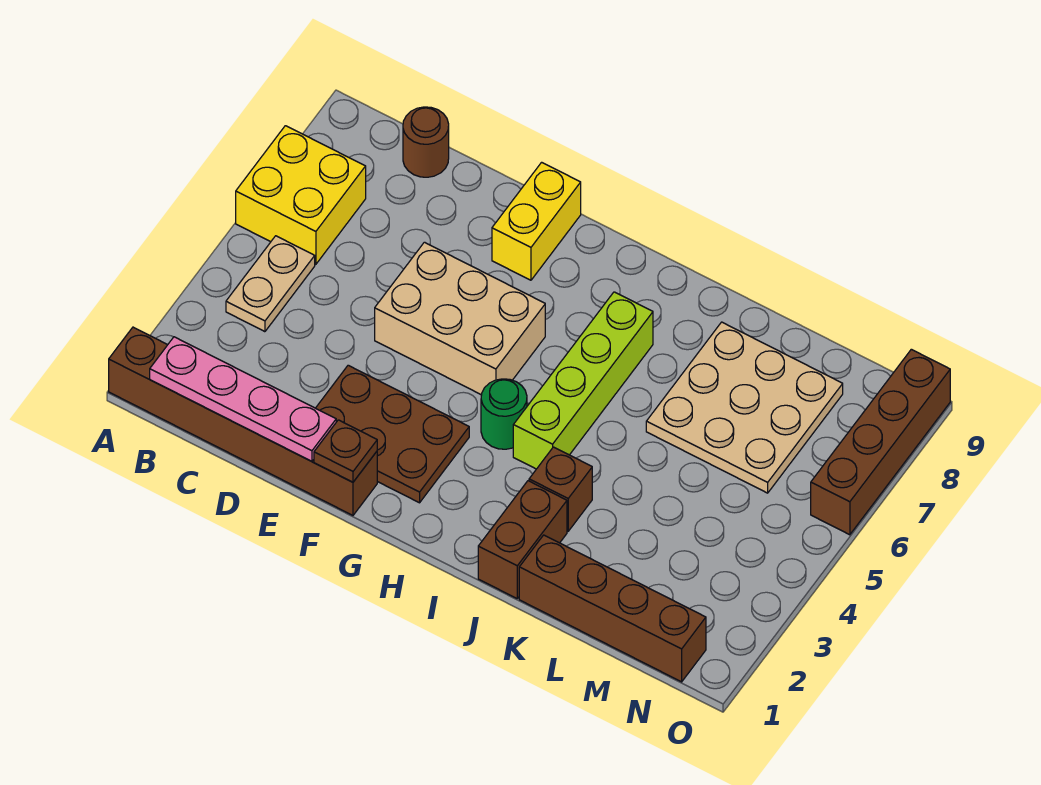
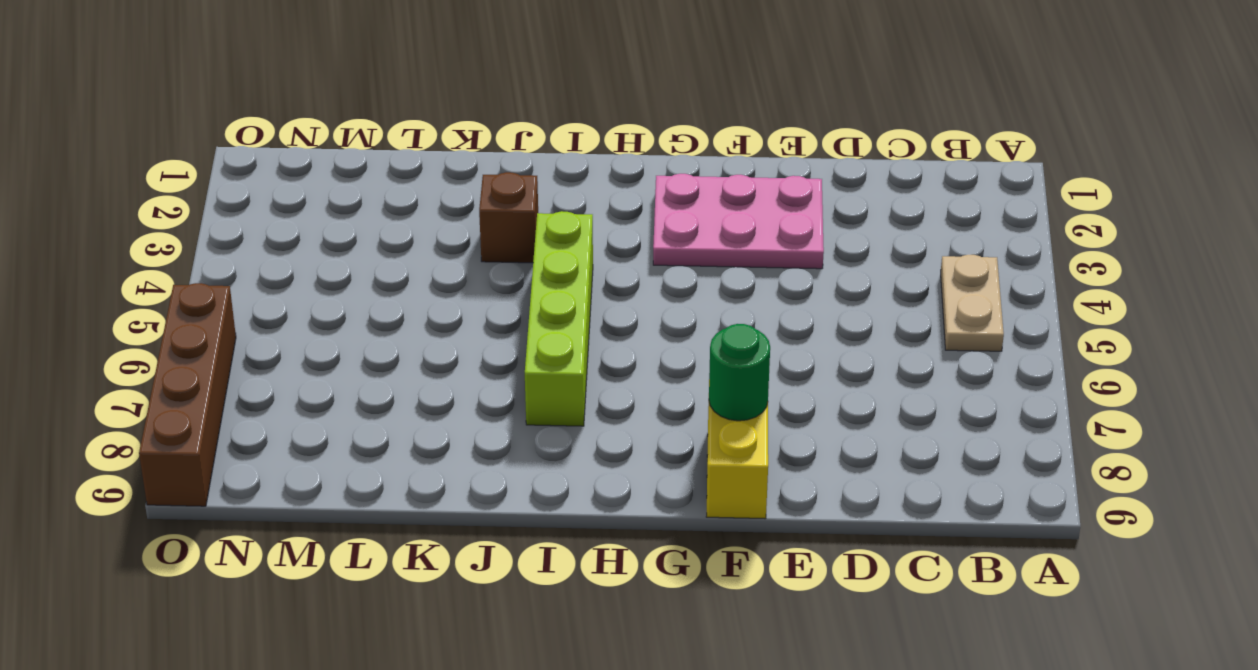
pink 2x3 plate [653,174,824,269] -> brown 2x3 plate [316,365,469,503]
green 1x1 round brick [709,324,770,421] -> green 1x1 round brick moved to [481,379,527,449]
none -> brown 1x6 brick [109,327,377,515]
none -> yellow 2x2 brick [236,126,366,264]
none -> brown 1x1 round brick [403,107,449,177]

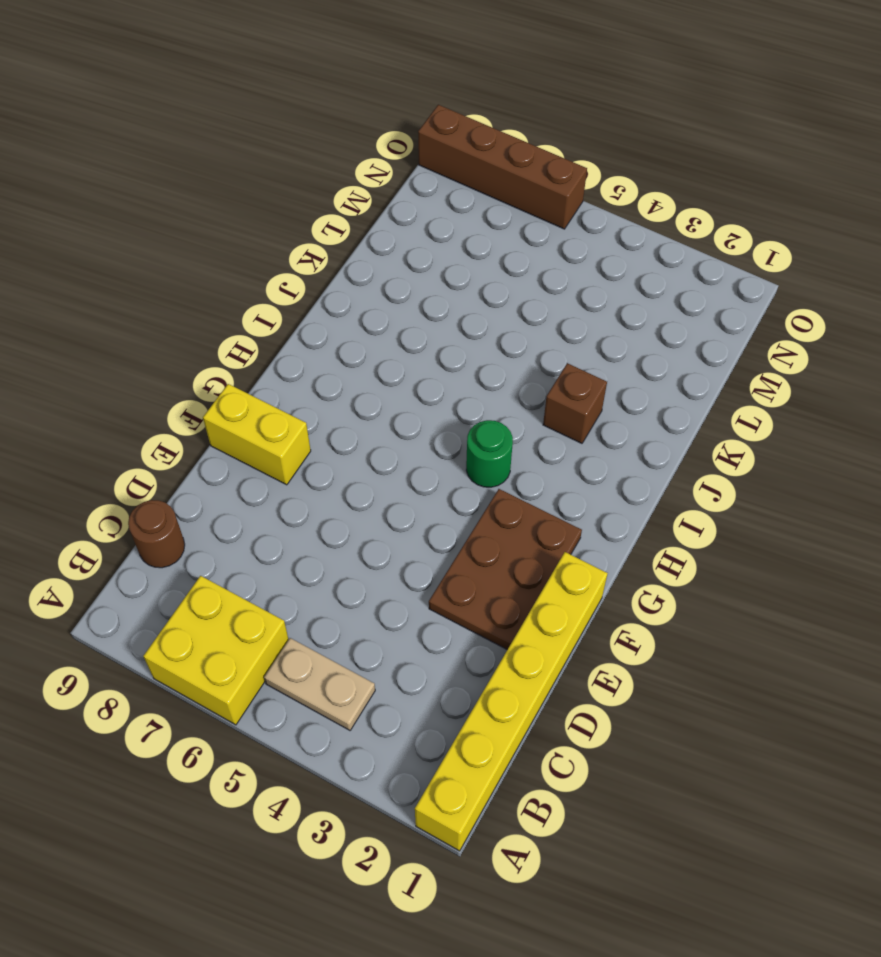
yellow 1x6 brick [415,552,608,851] -> brown 1x6 brick [109,327,377,515]
none -> tan 2x3 brick [375,242,545,395]
none -> lime 1x4 brick [513,292,653,469]
none -> brown 1x2 brick [478,481,567,598]

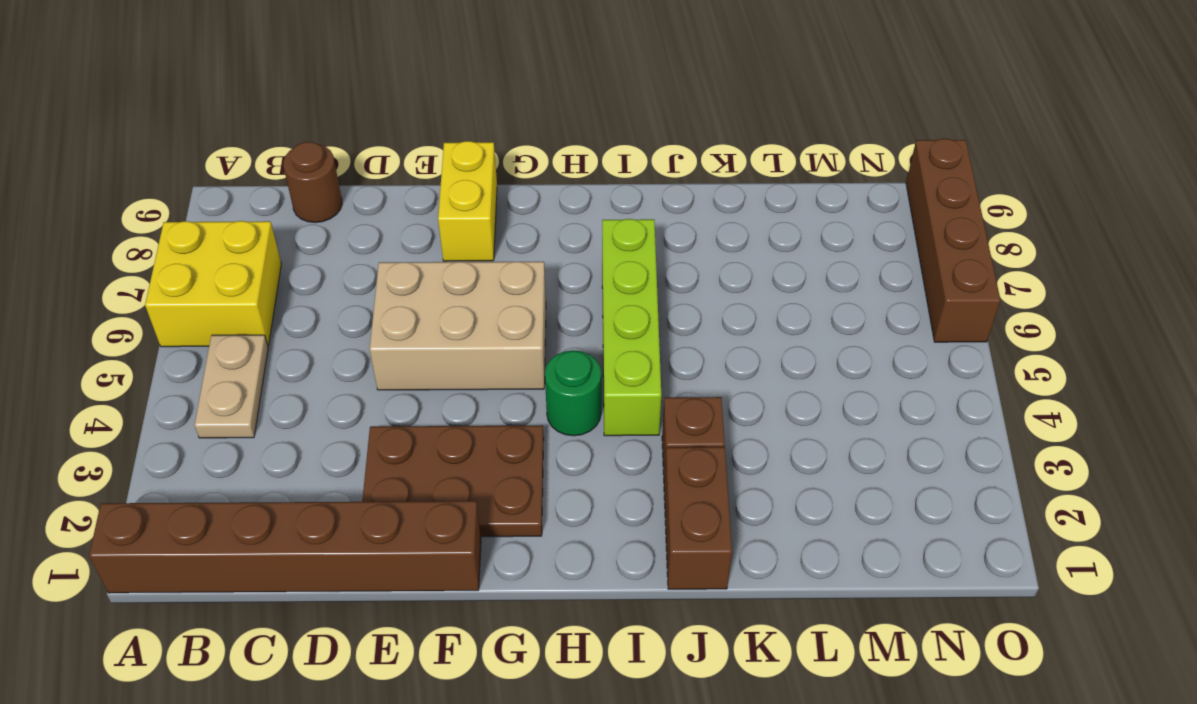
none -> brown 1x4 brick [519,535,706,682]
none -> tan 3x3 plate [646,322,843,493]
none -> pink 1x4 plate [150,337,336,461]

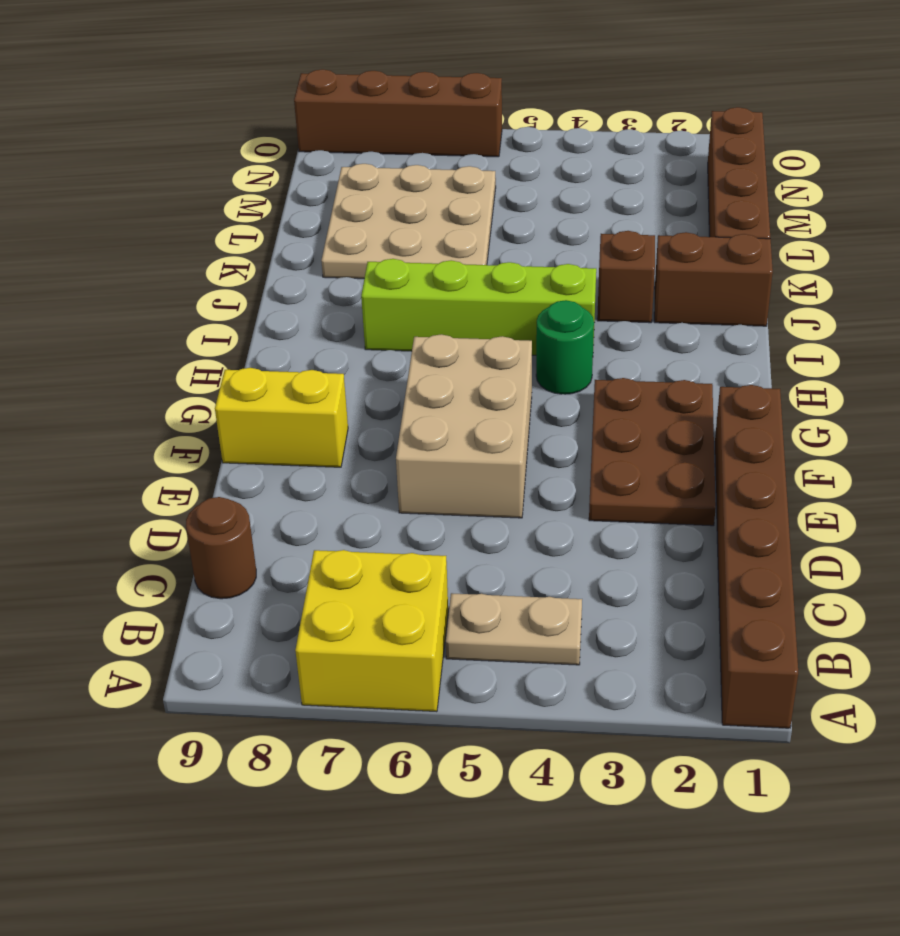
none -> pink 1x4 plate [150,337,336,461]
none -> brown 1x1 plate [314,420,377,482]

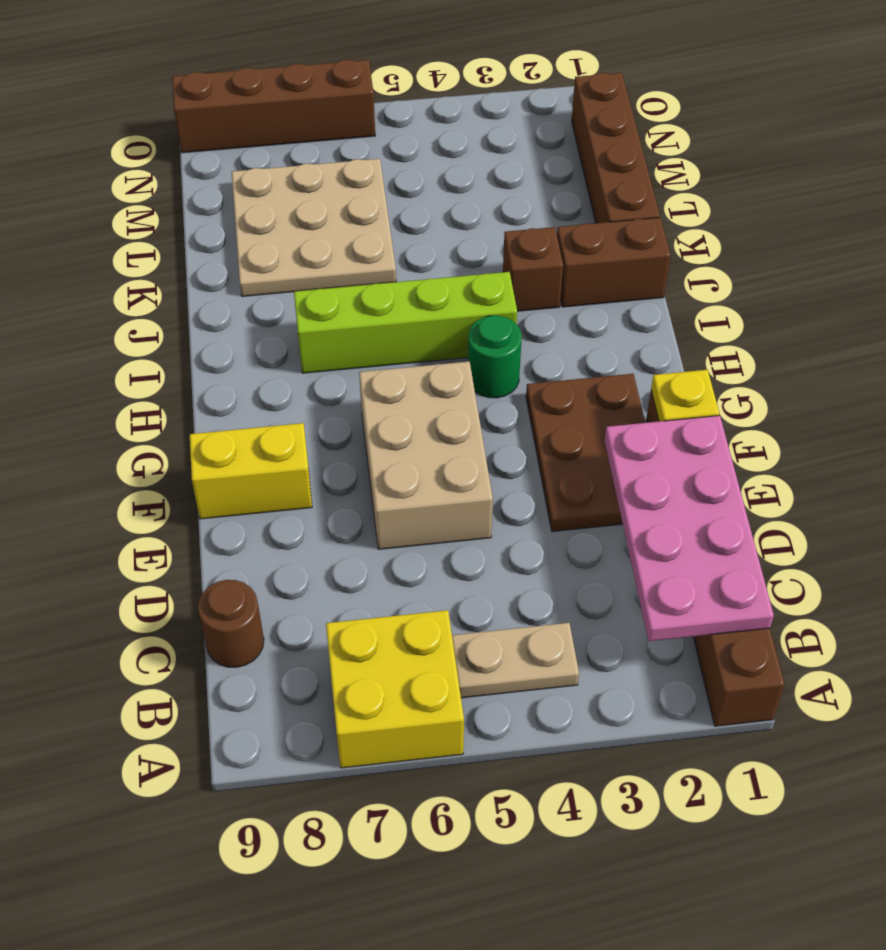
pink 2x4 plate [604,416,774,641] -> pink 1x4 plate [150,337,336,461]
yellow 1x1 plate [651,370,719,421] -> brown 1x1 plate [314,420,377,482]

